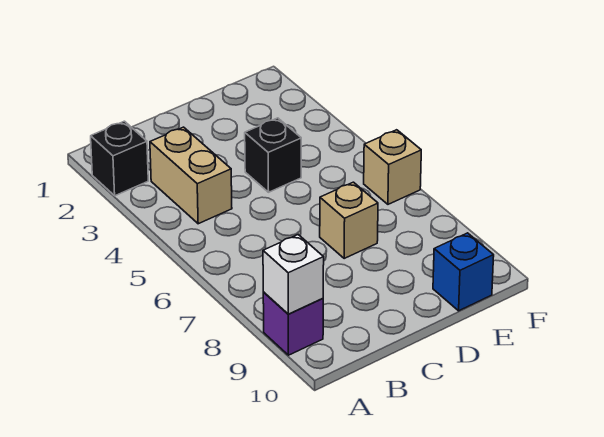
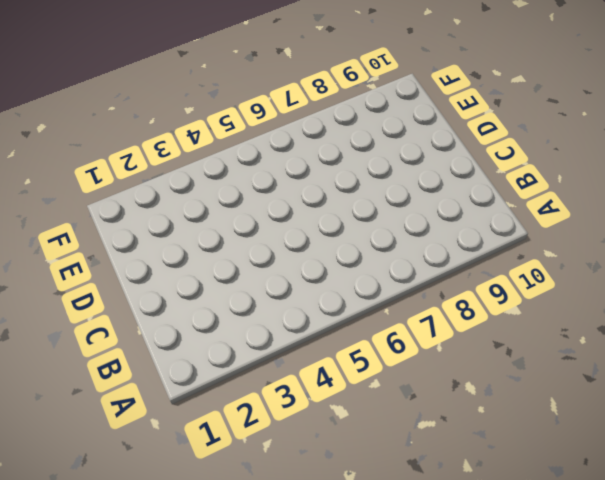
none -> black 1x1 brick [91,121,148,196]
none -> purple 1x1 brick [263,292,323,355]

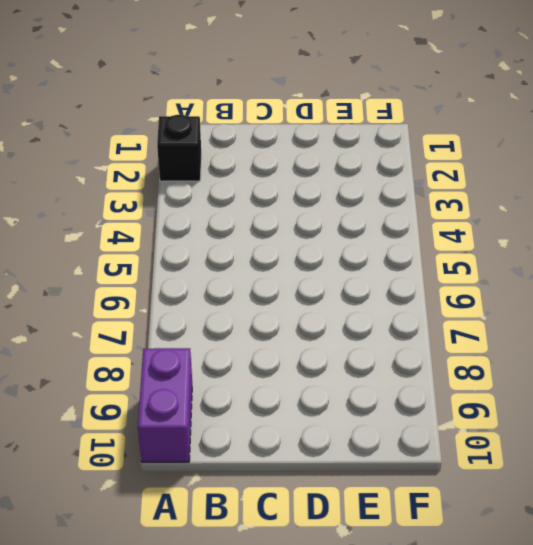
purple 1x2 brick [138,348,192,462] -> purple 1x1 brick [263,292,323,355]
none -> tan 1x2 brick [150,127,232,224]
none -> black 1x1 brick [245,118,301,192]

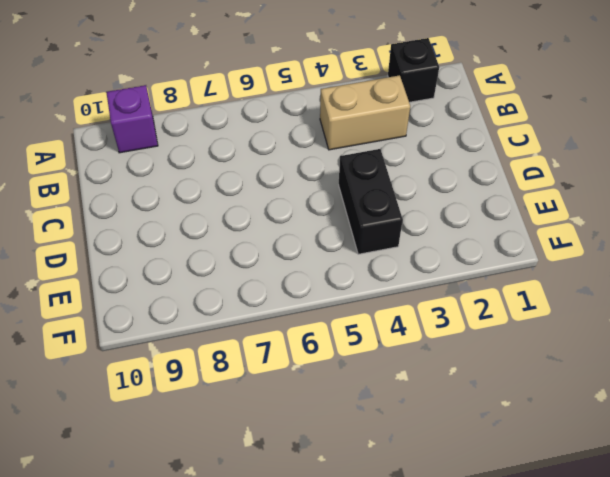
black 1x2 brick [339,149,403,254] -> black 1x1 brick [245,118,301,192]
none -> tan 1x1 brick [320,182,378,259]
none -> blue 1x1 brick [433,233,494,311]

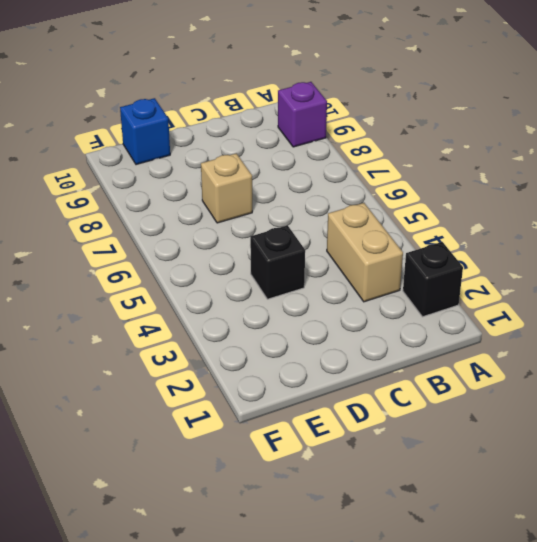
none -> tan 1x1 brick [364,130,421,204]
none -> white 1x1 brick [263,235,324,314]

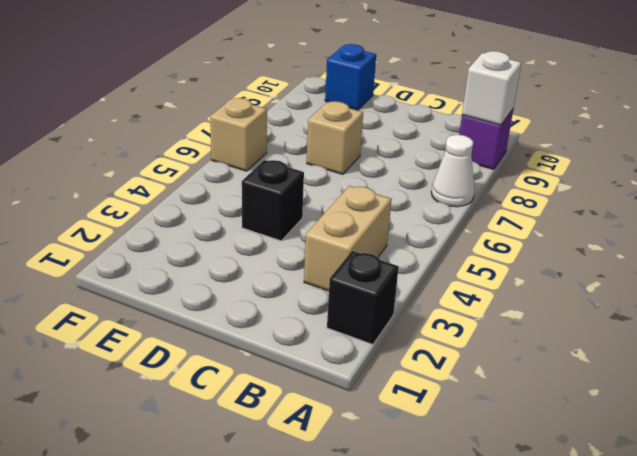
white 1x1 cone [431,135,475,207] -> none

